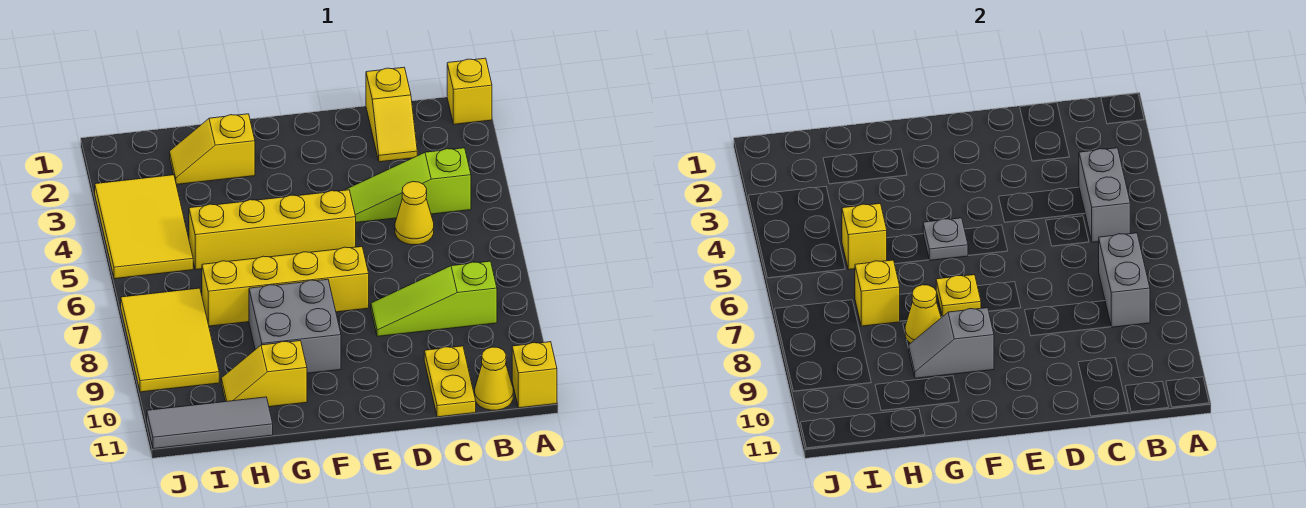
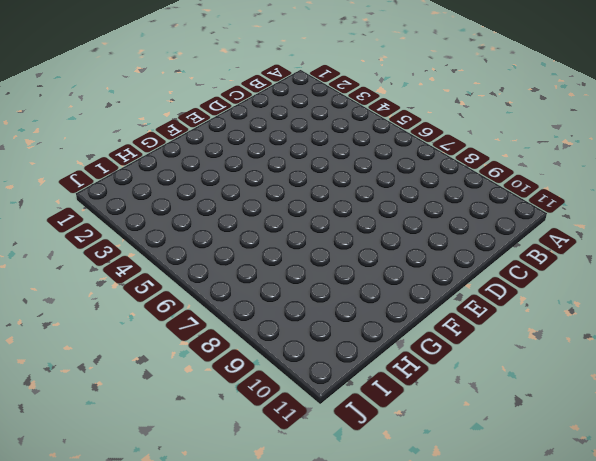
none -> yellow 1x1 brick [447,58,492,124]
none -> yellow 1x1 brick [512,342,557,408]
none -> lime 1x3 slope [345,148,471,223]

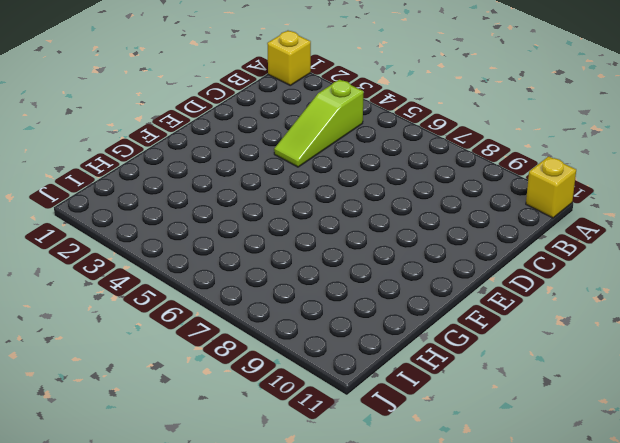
none -> lime 1x3 slope [371,261,497,336]
none -> yellow 1x1 cone [475,347,513,410]
none -> yellow 1x2 slope [366,67,417,162]

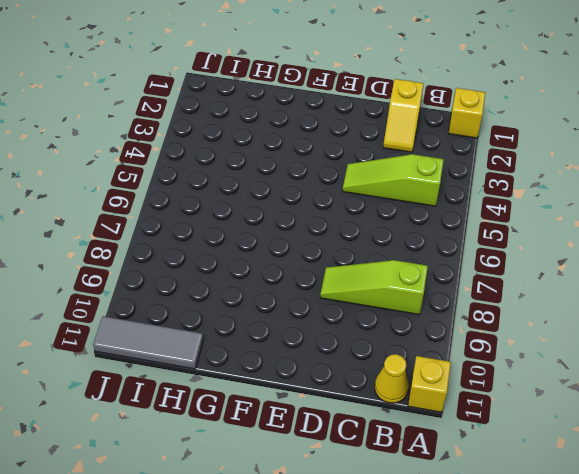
none -> yellow 1x1 cone [395,182,434,245]
none -> yellow 1x2 plate [424,346,476,417]
none -> yellow 1x4 brick [189,190,356,270]

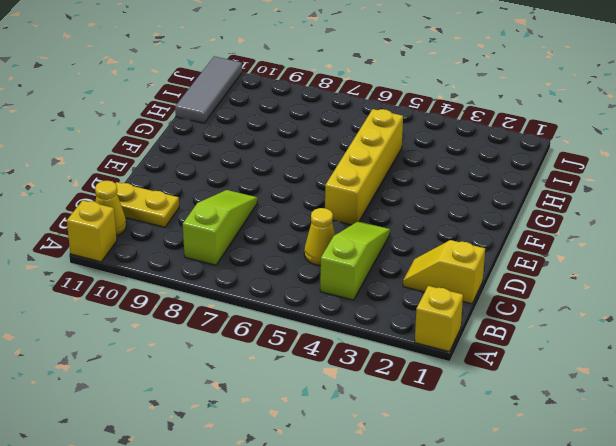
none -> yellow 1x4 brick [202,247,369,326]
none -> grey 2x2 brick [249,279,341,373]
none -> yellow 1x2 slope [170,114,255,185]

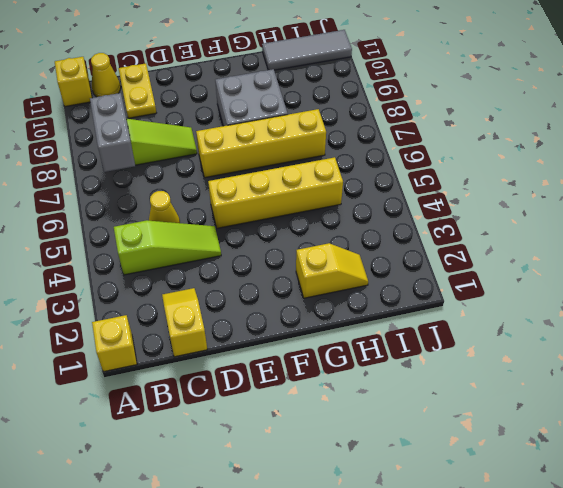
none -> yellow 1x2 slope [221,341,307,407]
none -> yellow 2x3 tile [95,175,193,279]
none -> yellow 2x3 tile [121,288,219,392]

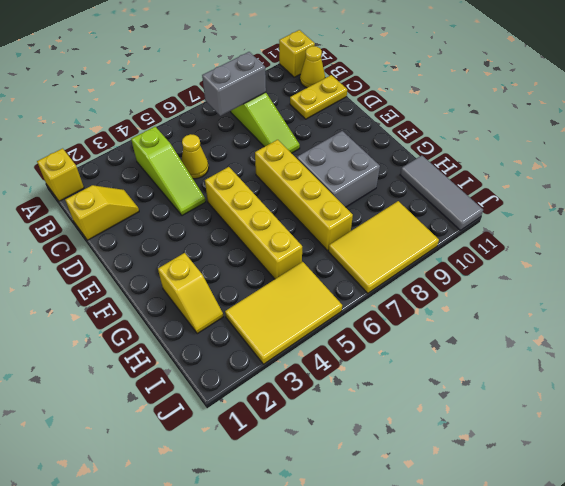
none -> yellow 1x2 slope [221,341,307,407]
none -> grey 1x2 brick [1079,148,1130,242]
none -> grey 1x1 plate [923,218,968,260]

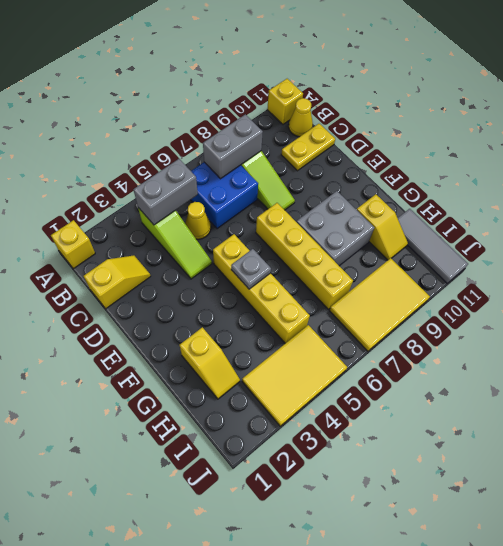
blue 2x2 brick [191,162,258,229] -> none
none -> yellow 1x1 plate [936,275,981,317]
none -> grey 1x2 slope [909,308,994,378]
none -> yellow 1x1 cone [905,285,941,343]

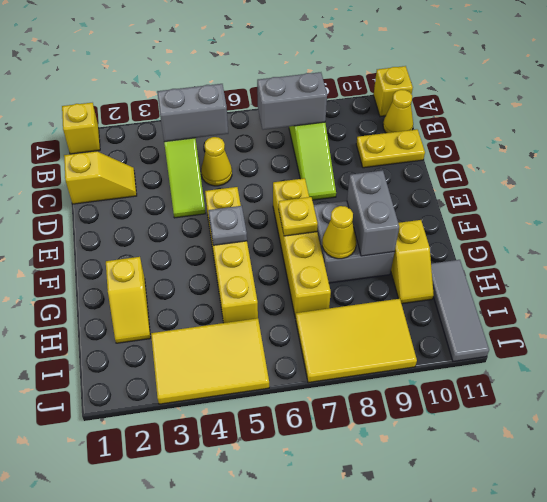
grey 1x2 brick [347,170,399,256] -> grey 1x2 slope [909,308,994,378]
none -> yellow 1x1 brick [842,204,887,270]
none -> yellow 1x1 brick [855,260,900,326]

